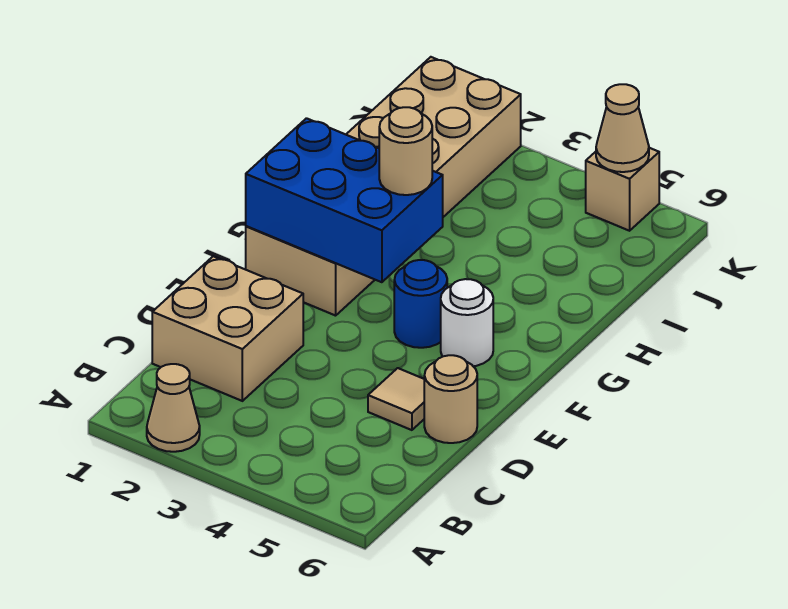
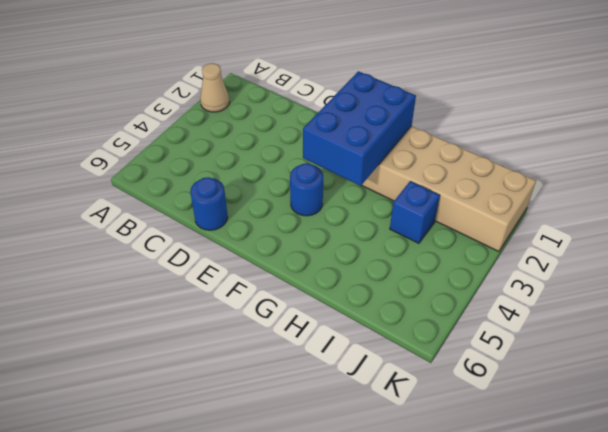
blue 1x1 round brick [190,177,228,230] -> tan 1x1 round brick [424,355,477,443]
blue 1x1 brick [390,181,440,243] -> none
none -> tan 2x2 brick [152,256,303,401]
none -> tan 1x1 tile [368,368,424,430]

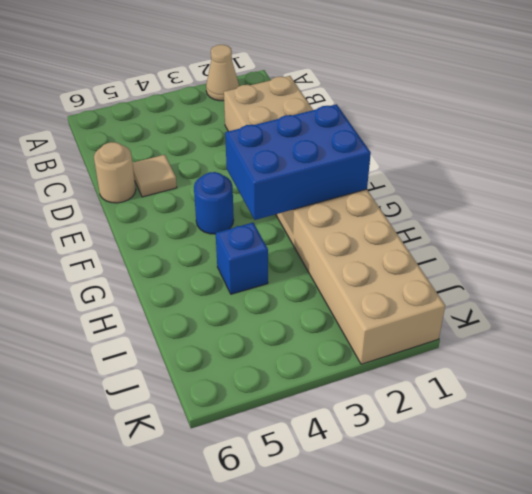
blue 1x1 brick [216,223,268,294] -> none
none -> white 1x1 round brick [441,279,493,366]
none -> tan 1x1 brick [586,148,659,231]

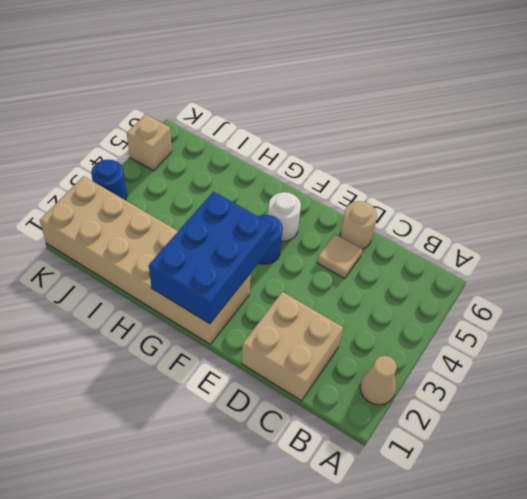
blue 1x1 round brick [91,160,127,200] -> none
none -> tan 1x1 cone [596,84,649,172]
none -> tan 1x1 round brick [379,107,432,195]

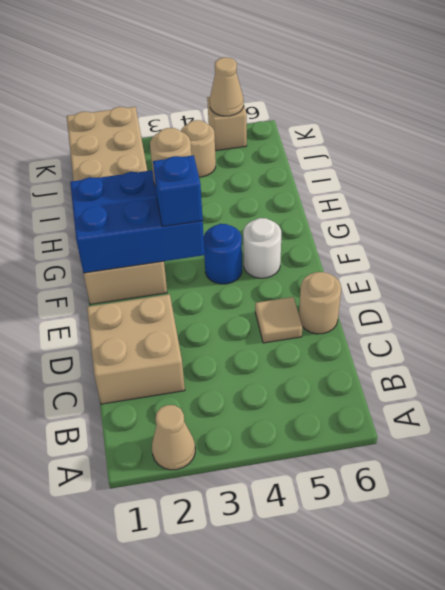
blue 1x1 brick [153,155,203,227] -> none
tan 1x1 round brick [181,120,216,177] -> none

